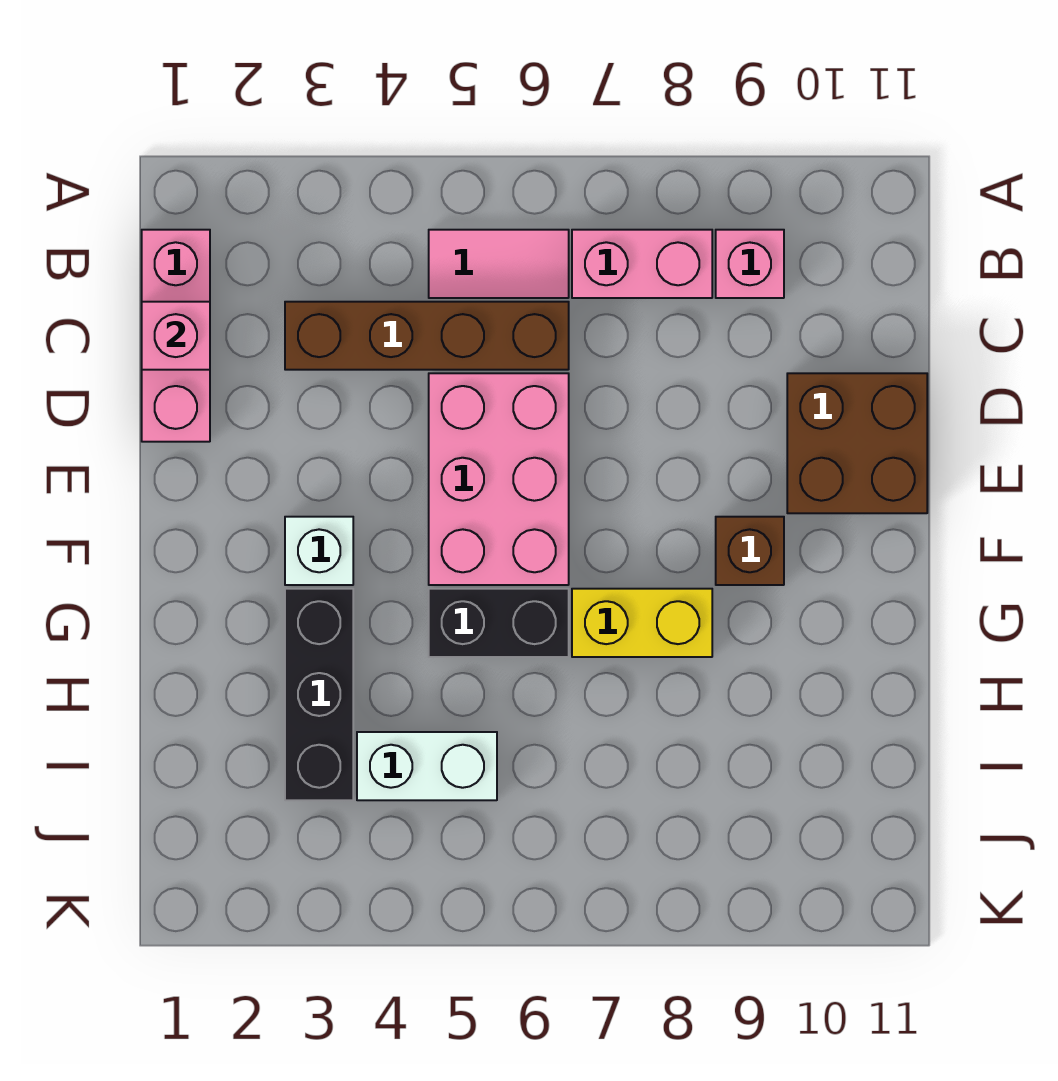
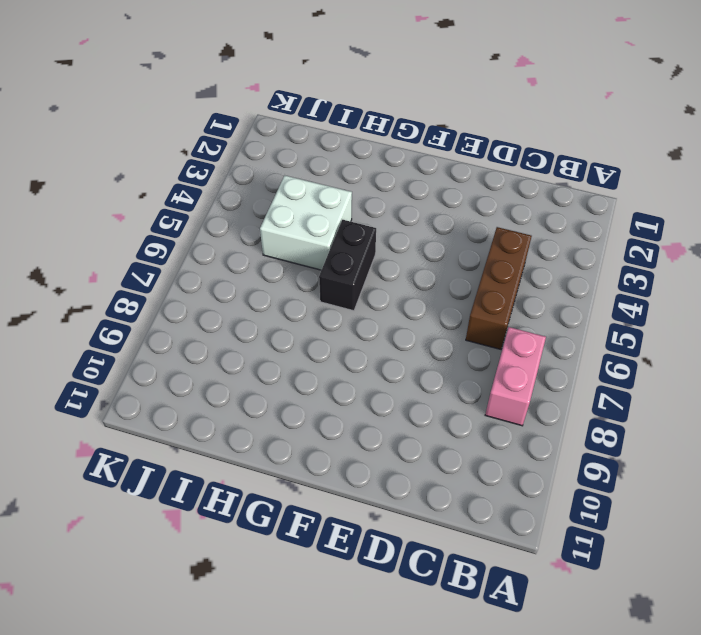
brown 1x3 brick [466,227,532,349] -> brown 1x4 brick [285,302,569,370]
white 2x2 brick [260,176,352,270] -> white 1x2 brick [357,732,497,800]
none -> pink 1x3 brick [142,230,210,442]
none -> pink 1x2 tile [429,230,569,298]
none -> pink 1x1 brick [716,230,784,298]

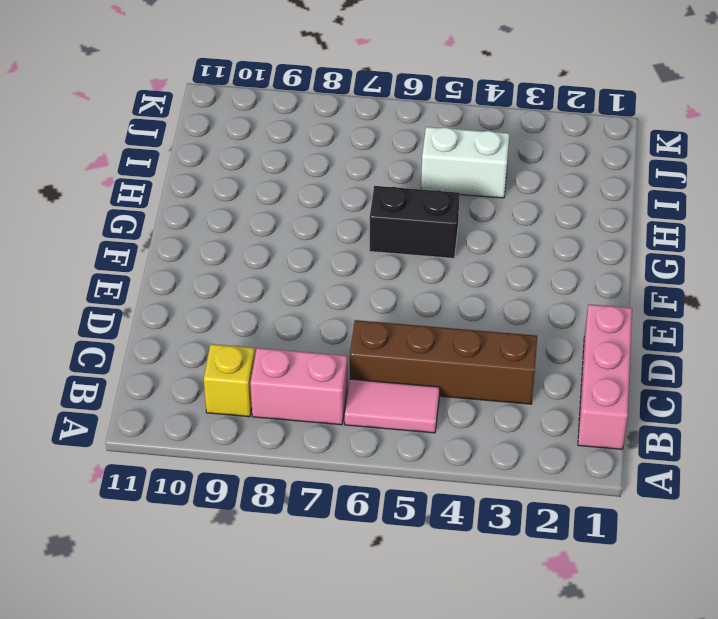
yellow 1x1 brick [204,344,255,417] -> pink 1x1 brick [716,230,784,298]
none -> pink 2x3 brick [429,373,569,585]
none -> brown 2x2 brick [787,373,927,513]
none -> white 1x1 brick [285,517,353,585]

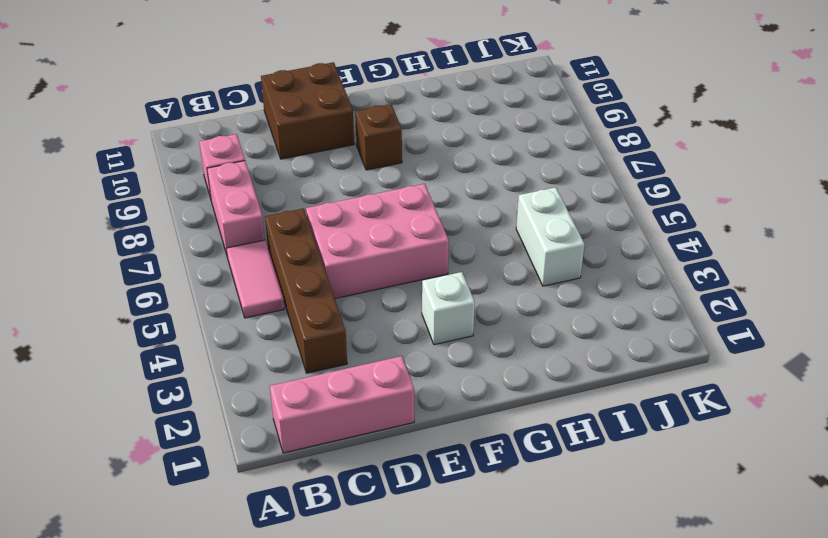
none -> black 1x3 brick [285,589,353,800]
none -> black 1x2 brick [429,589,569,657]
none -> yellow 1x2 brick [572,589,712,657]

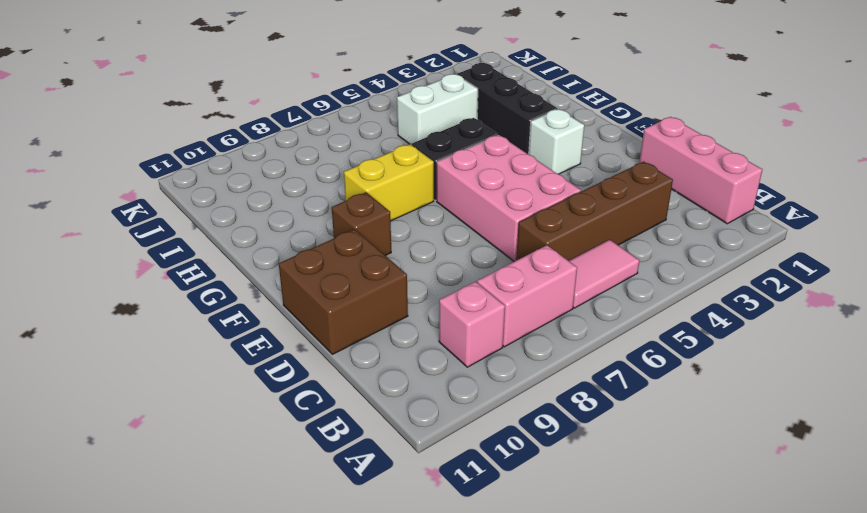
none -> pink 1x1 brick [142,302,210,370]

